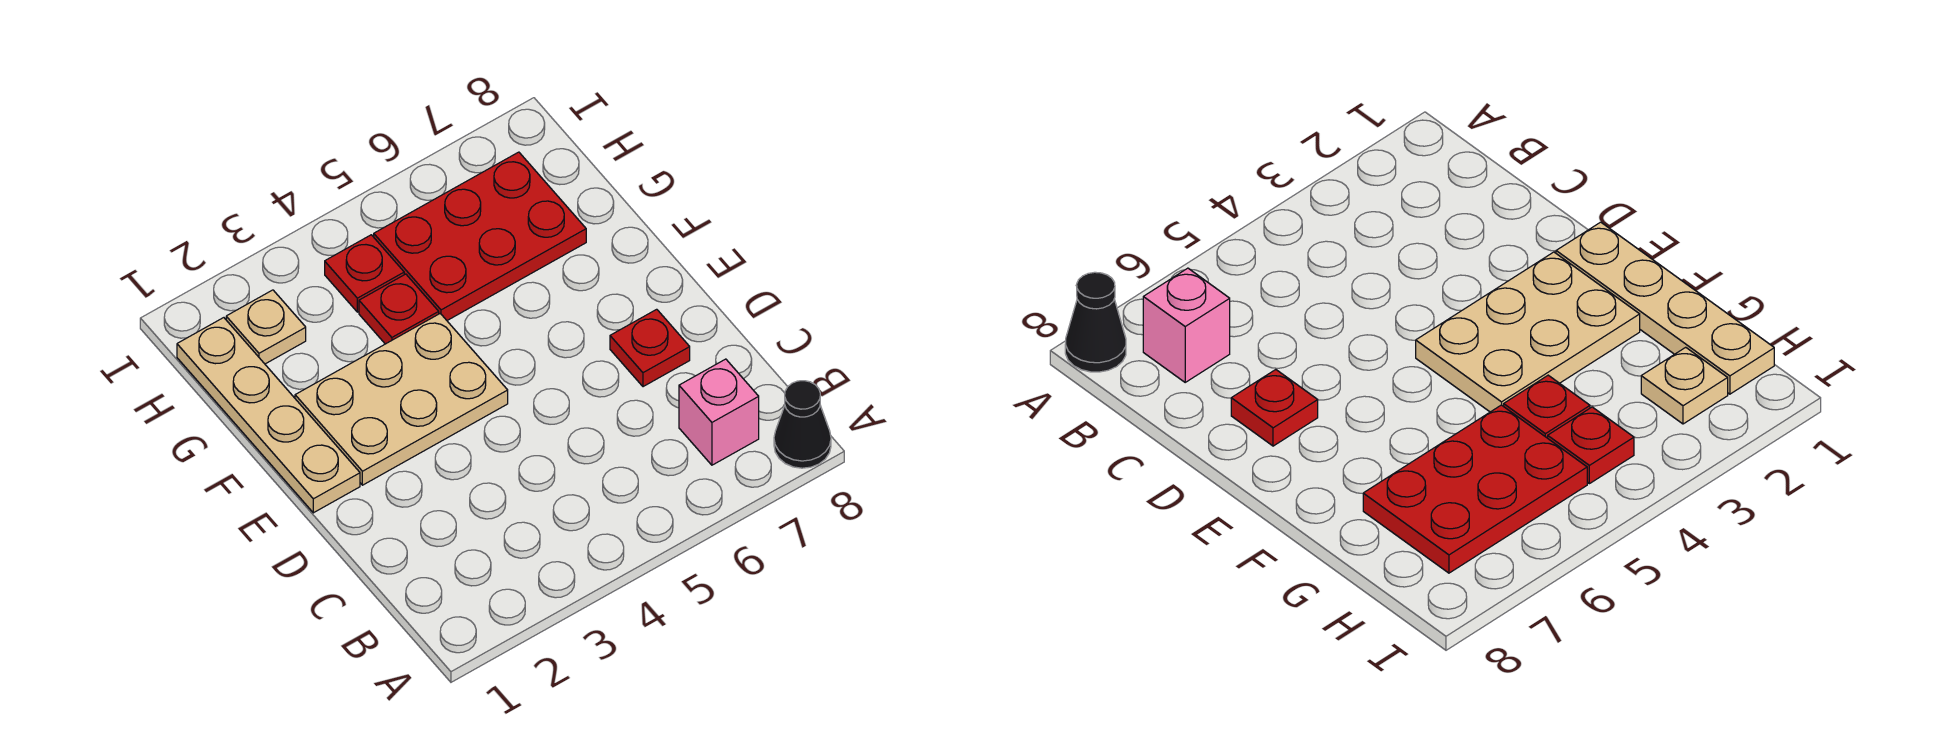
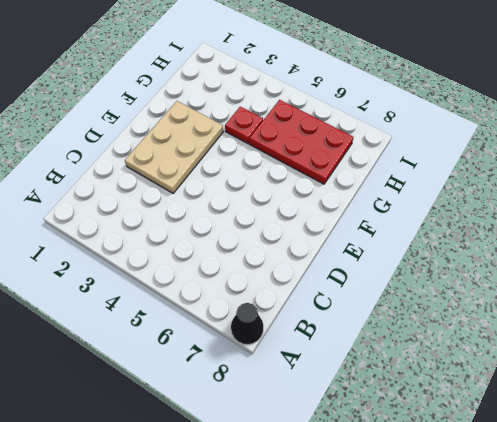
tan 2x3 plate [125,101,223,193] -> tan 2x3 plate turned to [295,314,508,485]
none -> pink 1x1 brick [679,359,759,465]
none -> red 1x1 plate [610,309,690,387]

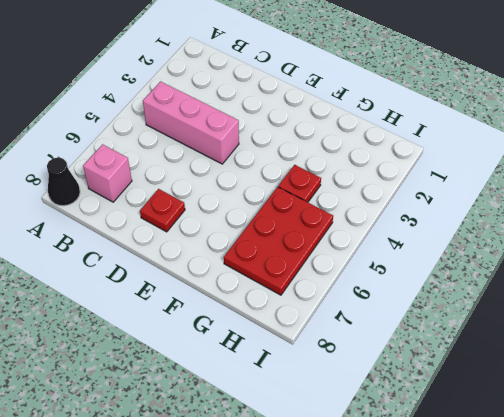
pink 1x3 brick [143,82,239,164] -> none
none -> tan 1x4 plate [177,318,360,513]
none -> tan 2x3 plate [295,314,508,485]

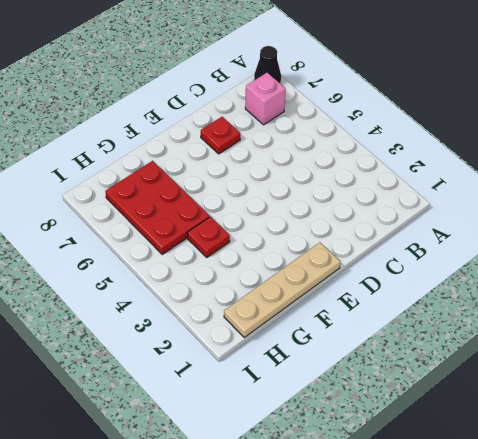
none -> tan 2x3 plate [295,314,508,485]
none -> tan 1x1 plate [226,290,306,364]

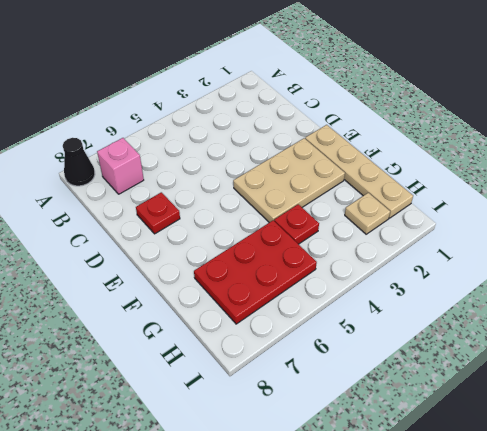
none -> red 1x1 plate [325,235,404,312]

